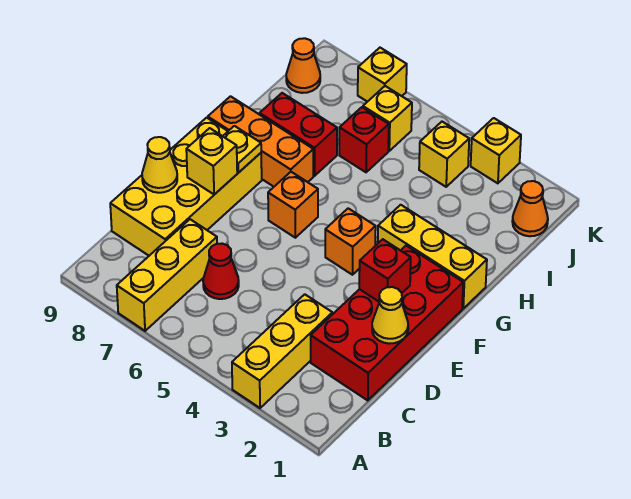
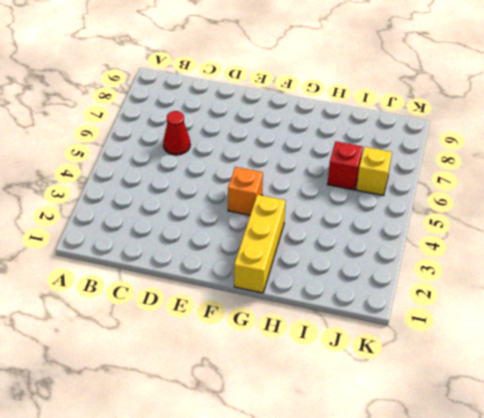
none -> yellow 1x3 brick [232,294,332,408]
none -> yellow 1x3 brick [117,219,217,331]
none -> red 2x4 brick [311,246,463,400]

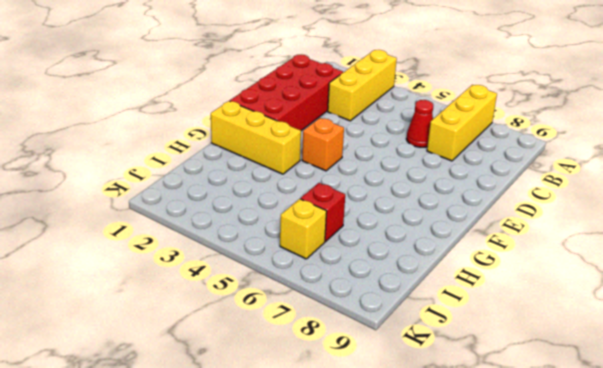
none -> yellow 2x4 brick [110,118,262,256]
none -> orange 1x1 brick [268,172,318,238]
none -> orange 1x3 brick [208,96,313,187]

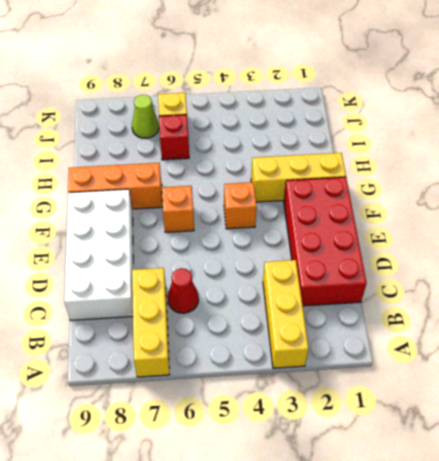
white 2x4 brick [64,189,133,320] -> yellow 2x4 brick [110,118,262,256]
lime 1x1 cone [132,95,159,138] -> none
none -> red 1x2 brick [260,93,337,176]
none -> orange 1x1 cone [512,181,548,236]
none -> yellow 1x1 brick [419,122,469,187]

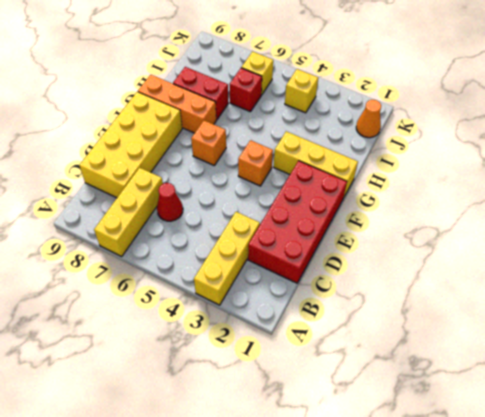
none -> orange 1x1 cone [286,38,320,93]
none -> yellow 1x1 brick [471,118,521,183]
none -> yellow 1x1 brick [358,48,407,102]

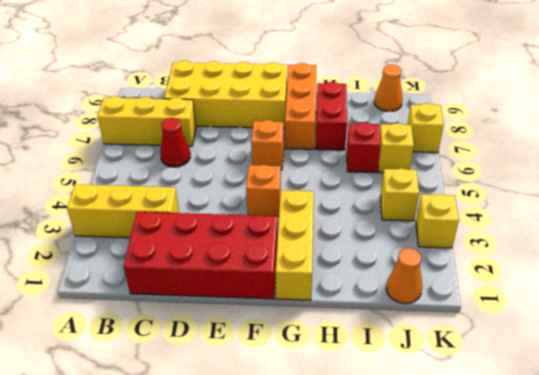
none -> yellow 1x1 cone [372,287,408,344]
none -> yellow 1x1 cone [142,137,177,193]
none -> red 1x1 brick [359,239,411,302]

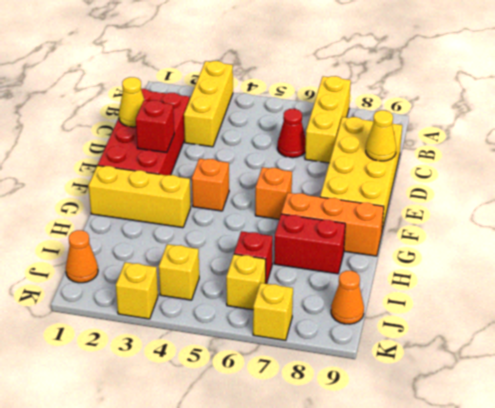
none -> yellow 1x1 brick [186,128,237,194]
none -> yellow 1x1 plate [223,126,261,173]

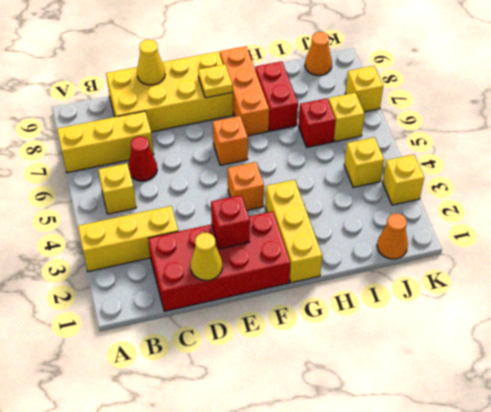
yellow 1x1 brick [98,163,136,214] -> yellow 1x1 brick moved to [186,128,237,194]

